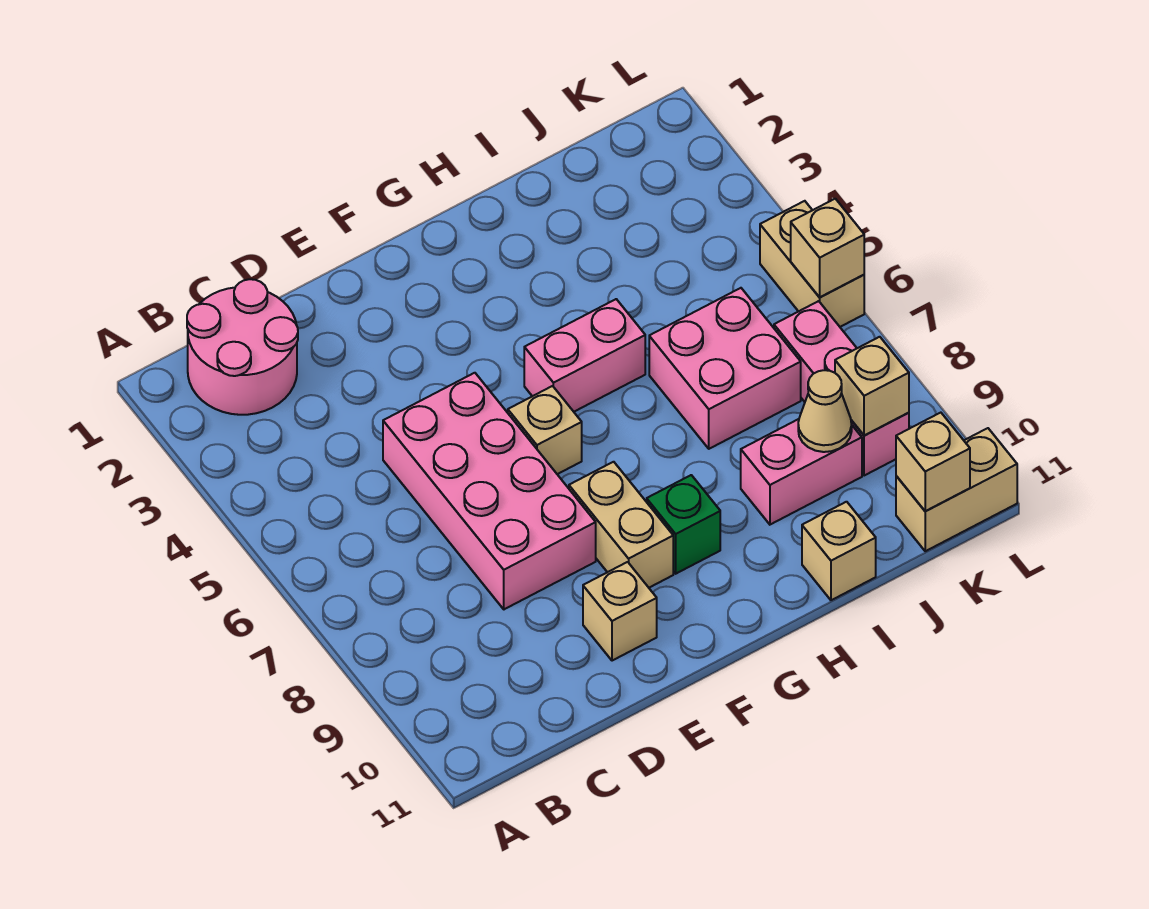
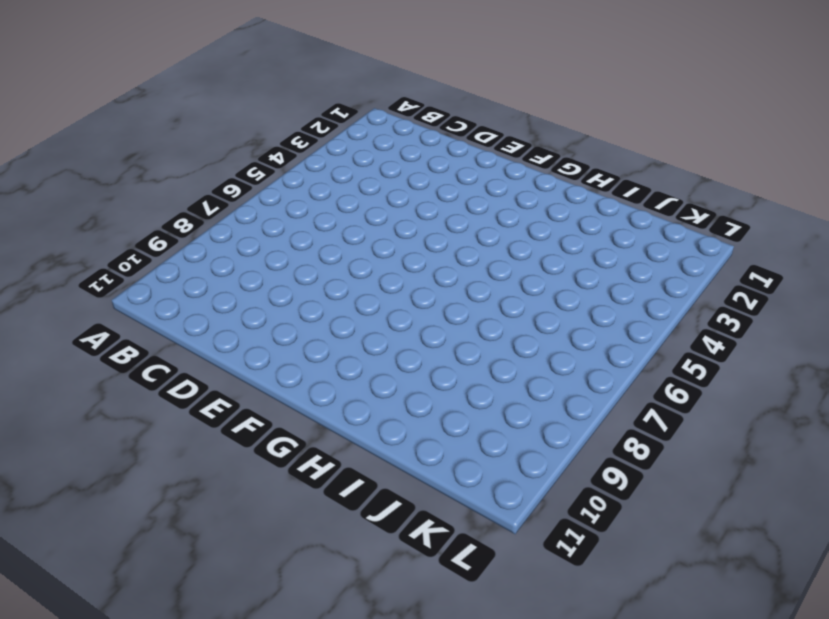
none -> pink 2x2 round brick [187,279,298,415]
none -> pink 2x4 brick [383,373,596,609]
none -> tan 1x1 brick [583,562,657,661]

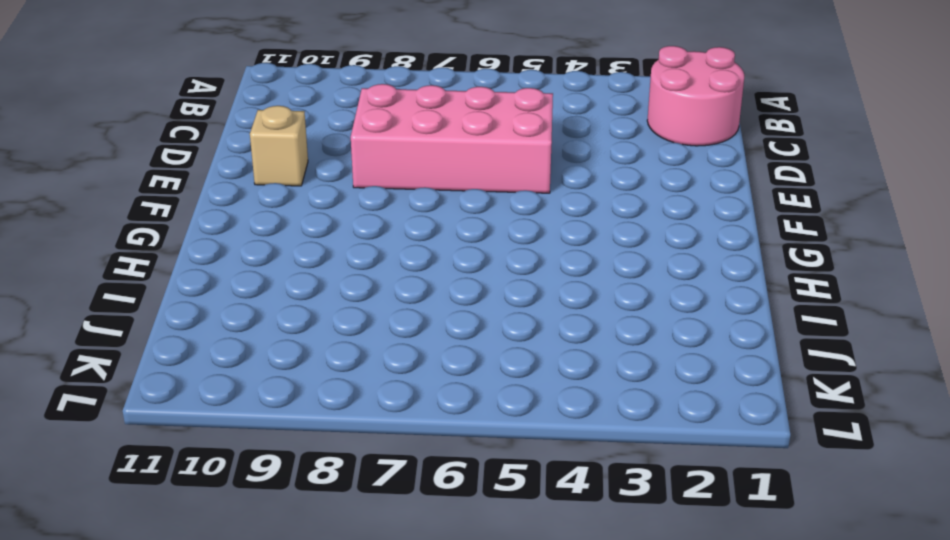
none -> tan 1x1 brick [508,386,582,474]
none -> tan 1x2 brick [569,462,673,588]
none -> pink 1x2 brick [524,299,645,412]

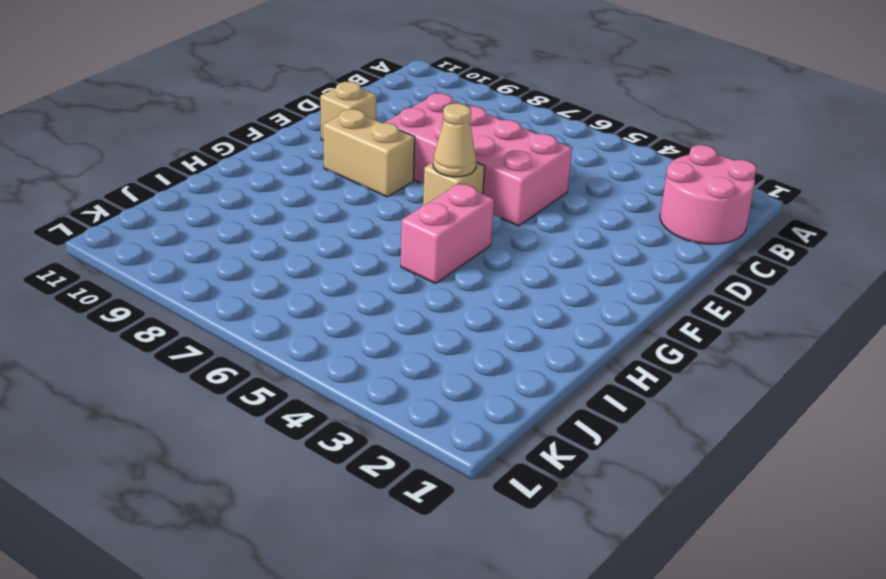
tan 1x1 cone [433,103,476,177] -> tan 1x1 cone moved to [798,370,852,452]
none -> green 1x1 brick [647,475,720,574]
none -> pink 2x2 brick [649,288,801,449]
none -> pink 1x2 brick [741,419,862,525]

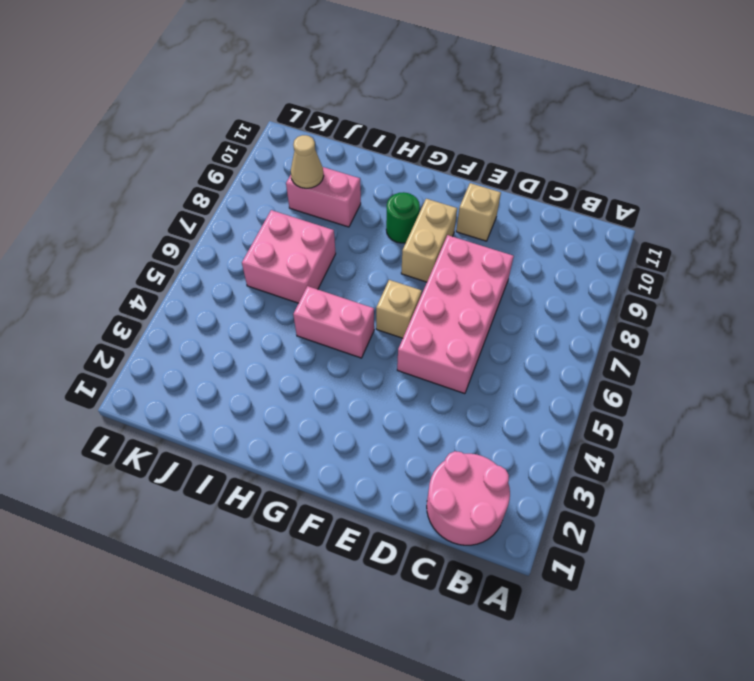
green 1x1 round brick [386,192,420,243] -> green 1x1 brick [647,475,720,574]
none -> tan 1x1 brick [802,502,876,600]
none -> pink 1x3 brick [774,301,909,476]
none -> tan 1x2 brick [896,428,1017,551]

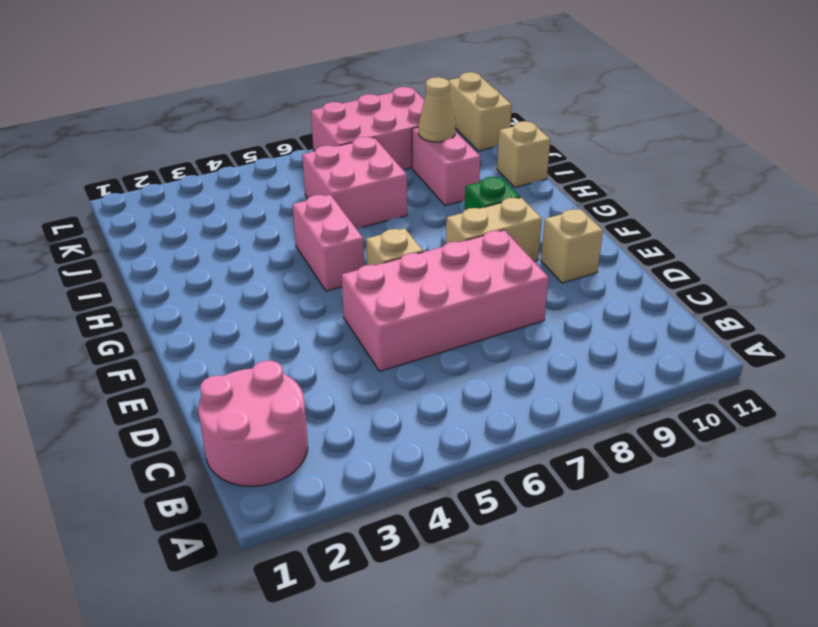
pink 2x3 brick [311,87,424,169] -> pink 1x3 brick [774,301,909,476]
none -> tan 1x2 brick [760,201,864,327]
none -> tan 1x1 brick [835,337,909,435]
none -> tan 1x1 brick [896,413,970,511]

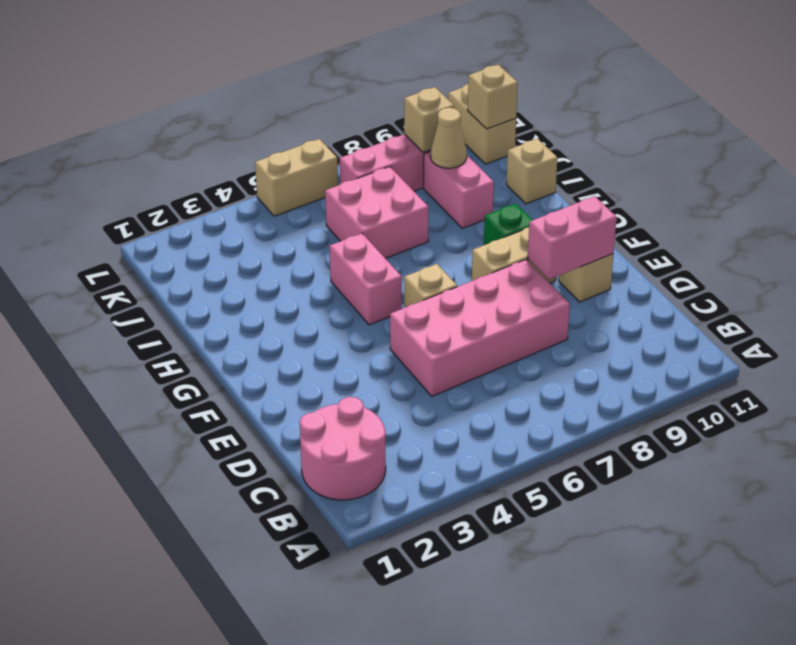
pink 1x2 brick [528,196,617,279] -> none
none -> tan 1x1 brick [791,199,864,297]

